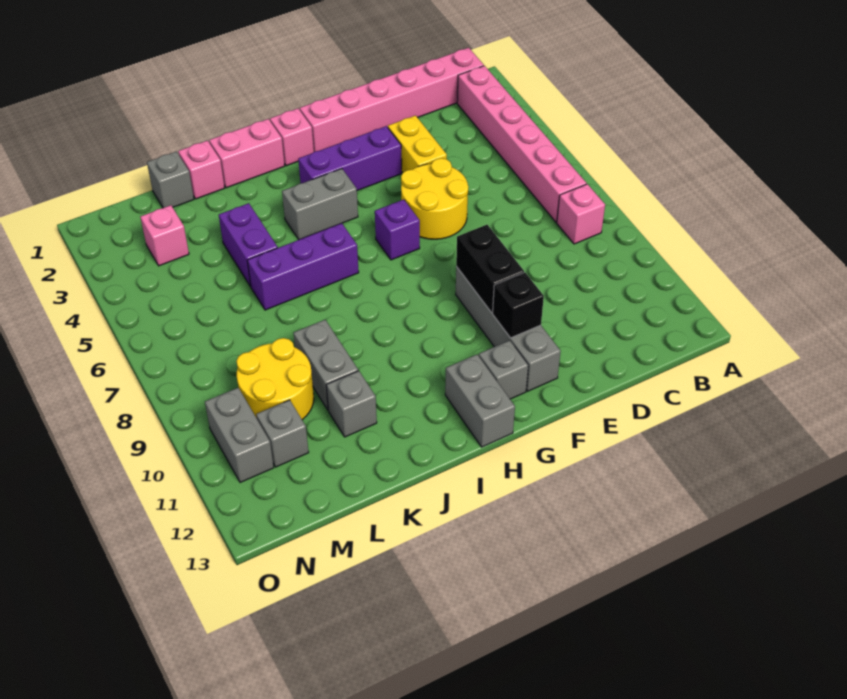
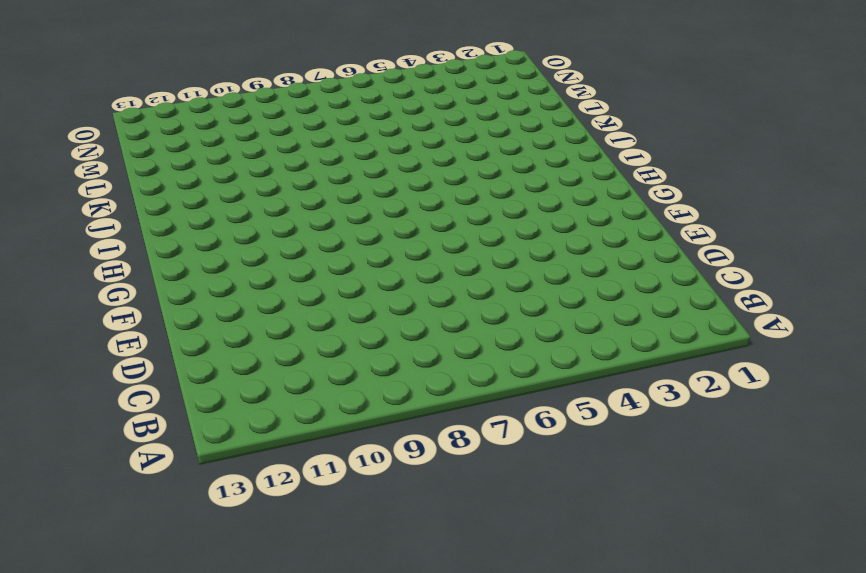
none -> pink 1x6 brick [300,48,484,152]
none -> pink 1x6 brick [457,66,587,222]
none -> pink 1x1 brick [557,184,605,244]

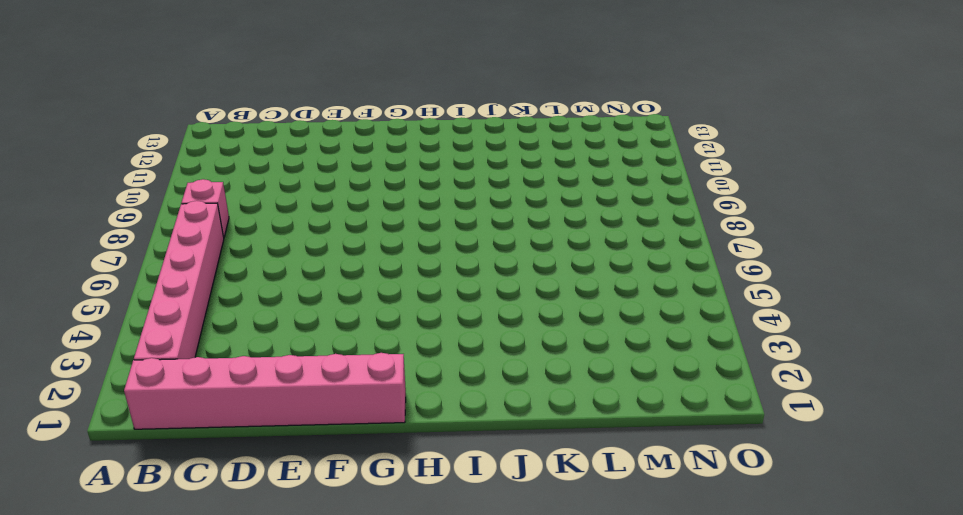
none -> yellow 1x2 brick [388,115,447,172]
none -> yellow 2x2 round brick [401,158,468,239]
none -> purple 1x3 brick [298,126,402,191]

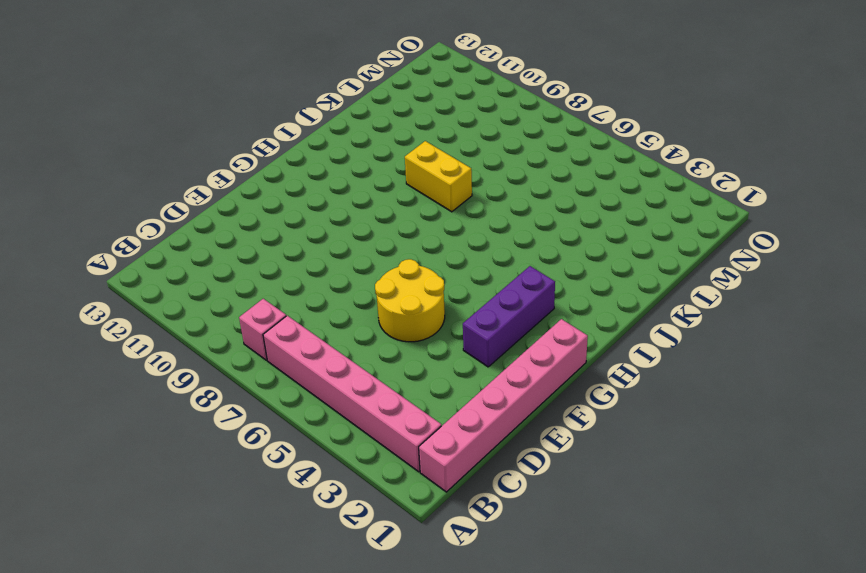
yellow 1x2 brick [405,141,472,212] -> yellow 1x2 brick moved to [388,115,447,172]
none -> grey 1x4 brick [456,267,561,391]
none -> purple 1x1 brick [375,200,420,260]
none -> grey 1x1 brick [479,340,528,399]

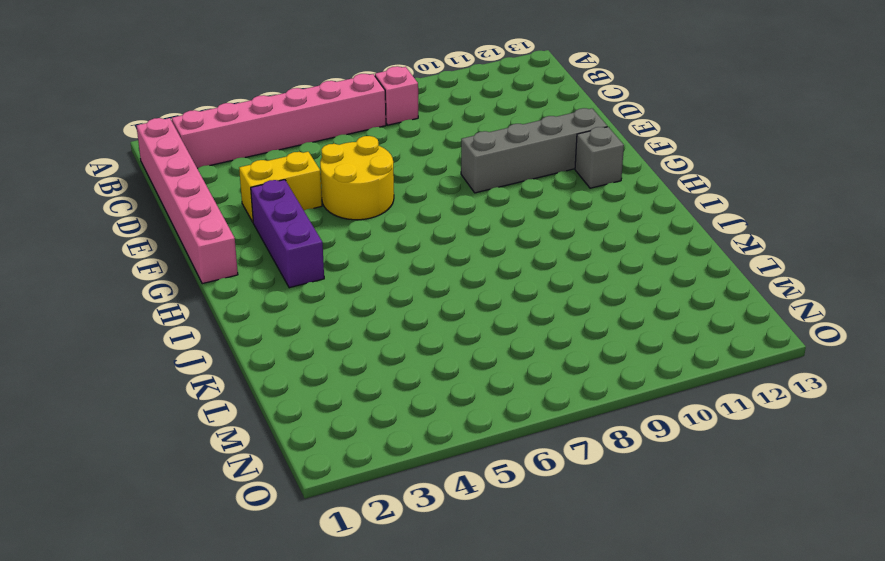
none -> purple 1x1 brick [375,200,420,260]
none -> pink 1x1 brick [270,108,314,166]
none -> grey 1x2 brick [282,169,358,240]

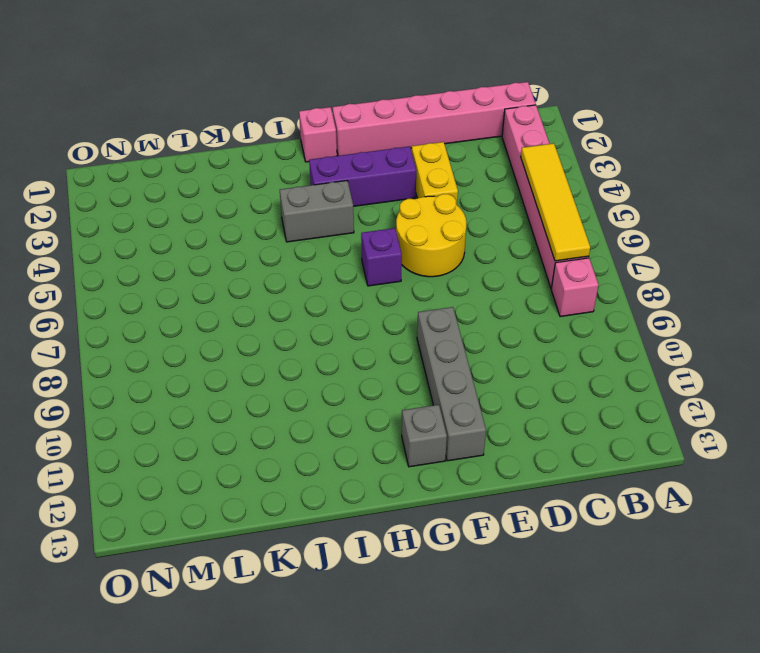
yellow 1x4 tile [521,143,590,261] -> none
none -> grey 1x2 brick [445,355,515,447]
none -> pink 1x2 brick [209,119,285,188]
none -> purple 1x3 brick [247,223,359,310]

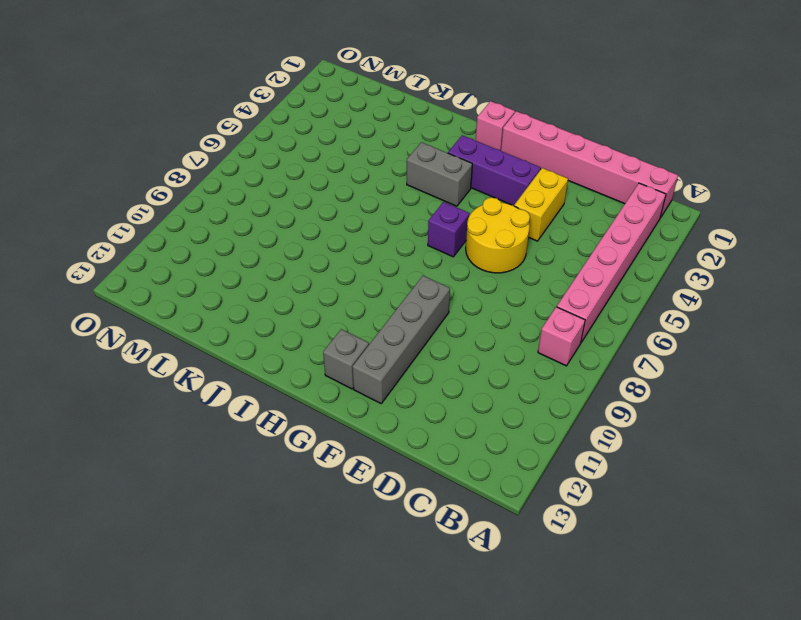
none -> grey 1x2 brick [445,355,515,447]
none -> pink 1x2 brick [209,119,285,188]
none -> purple 1x3 brick [247,223,359,310]

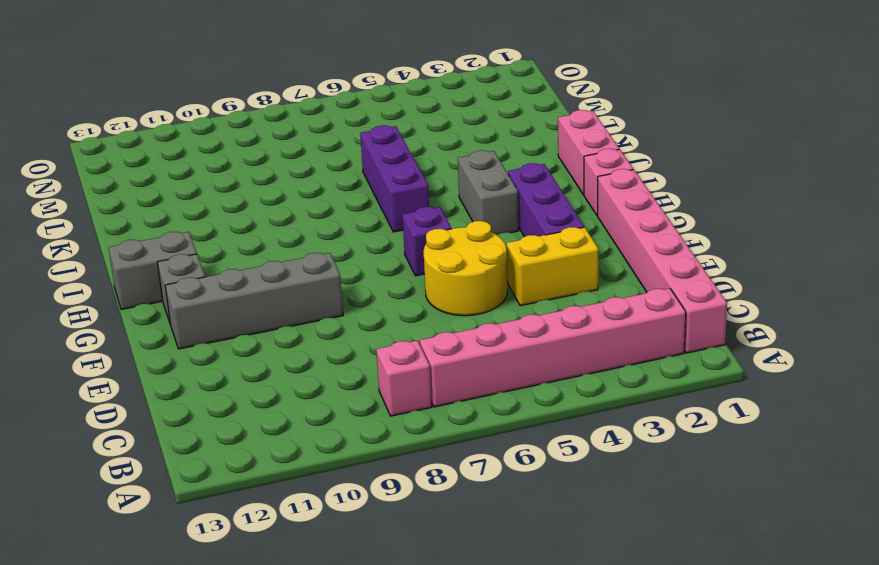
none -> pink 1x1 brick [178,141,225,199]
none -> purple 1x2 brick [219,203,278,287]
none -> grey 1x2 brick [293,320,358,410]

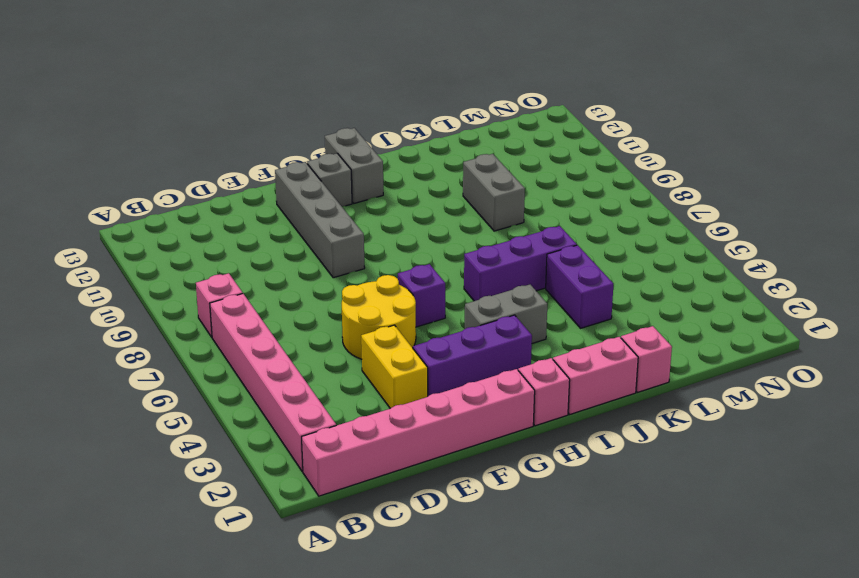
none -> grey 1x1 brick [326,371,377,437]
none -> grey 1x1 brick [147,152,194,208]
none -> yellow 2x2 round brick [237,338,314,420]

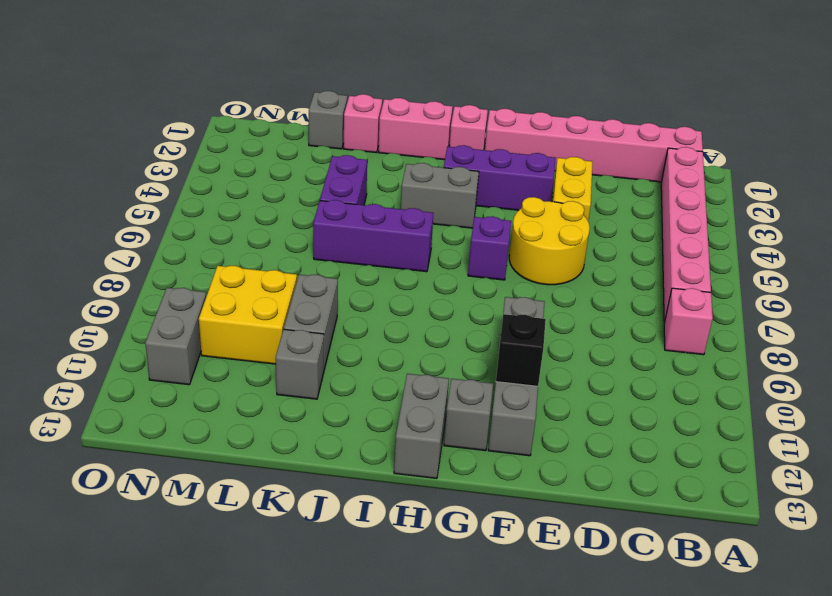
yellow 2x2 brick [199,266,297,364] -> yellow 2x2 round brick [237,338,314,420]
none -> pink 1x1 brick [140,205,189,266]
none -> grey 1x1 brick [256,400,309,467]
none -> black 1x2 brick [456,225,524,313]

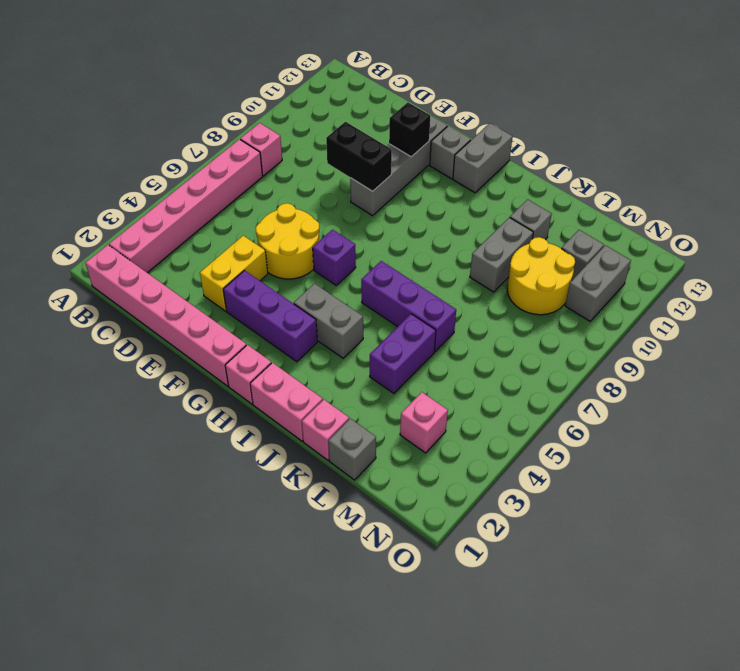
black 1x2 brick [326,122,392,191] -> black 1x2 brick turned to [456,225,524,313]

